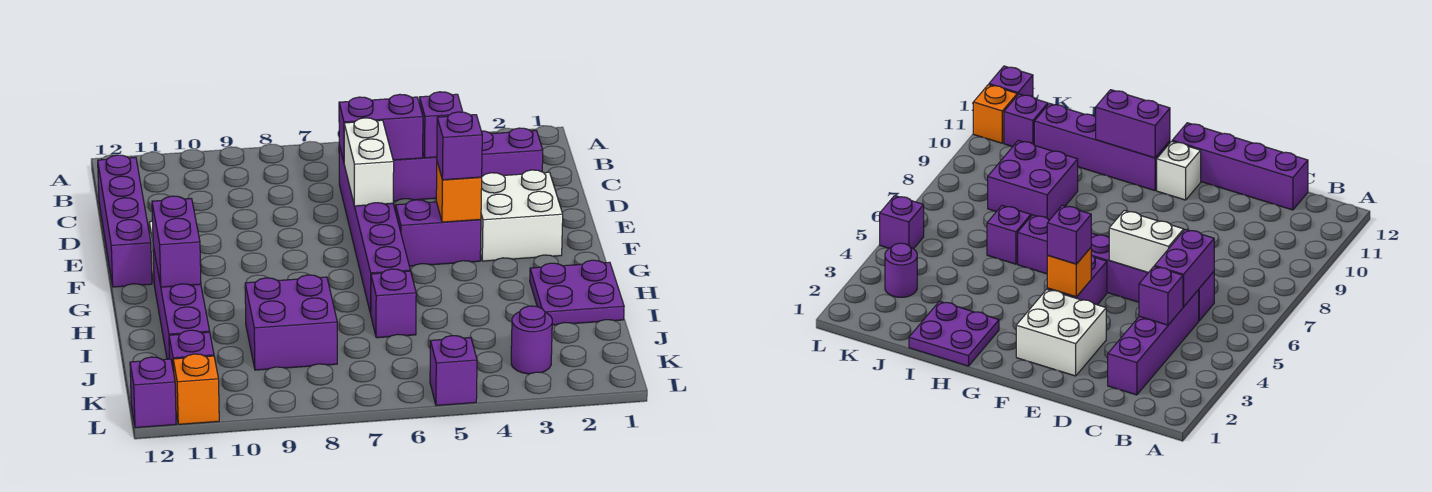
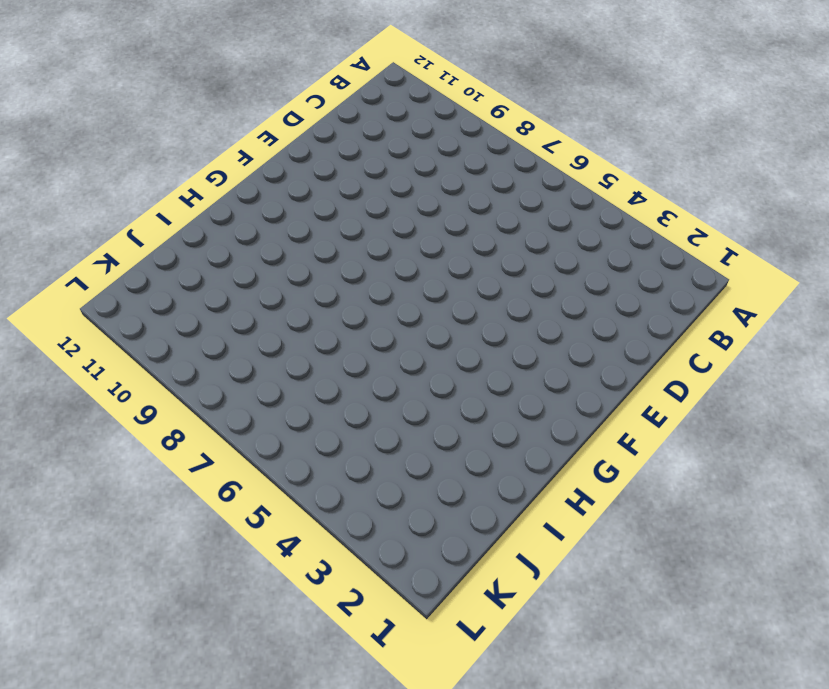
none -> purple 1x4 brick [393,128,543,201]
none -> purple 1x6 brick [339,145,410,314]
none -> purple 1x4 brick [98,155,152,287]

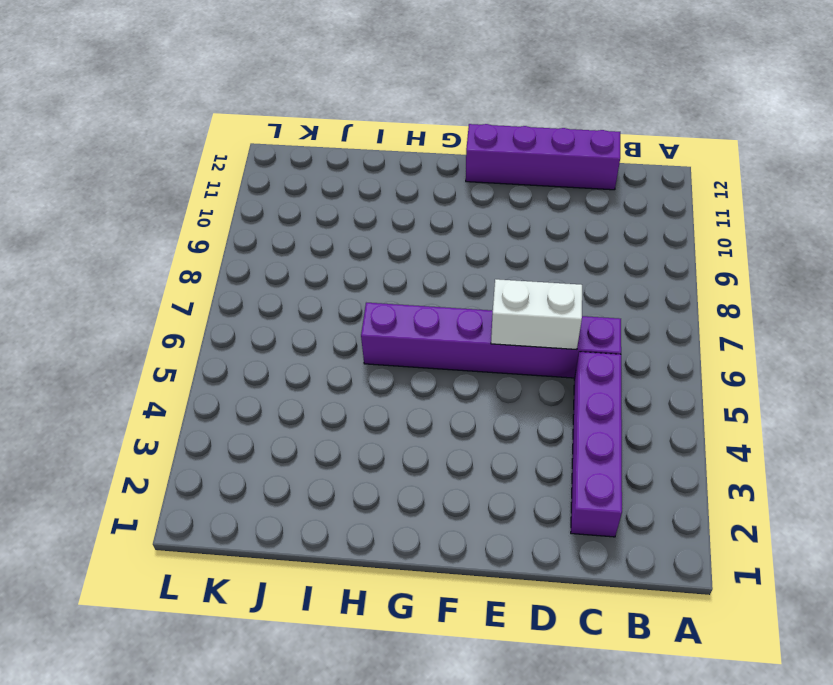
none -> white 2x2 brick [480,170,563,261]
none -> purple 1x2 brick [396,200,481,266]
none -> white 1x1 brick [1157,141,1201,200]

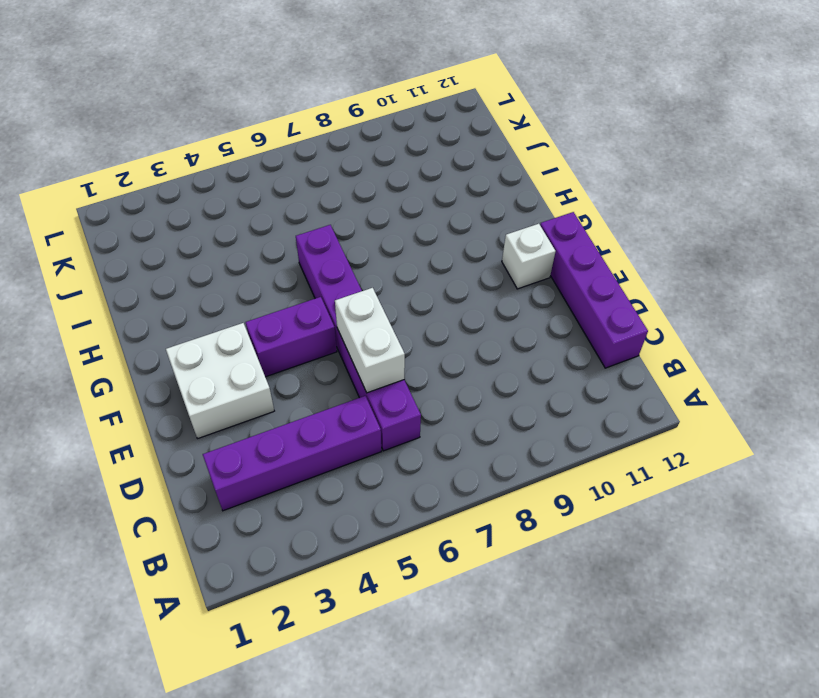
none -> purple 1x4 brick [153,246,210,359]
none -> purple 2x2 plate [530,260,624,325]
none -> purple 1x1 brick [371,269,416,338]

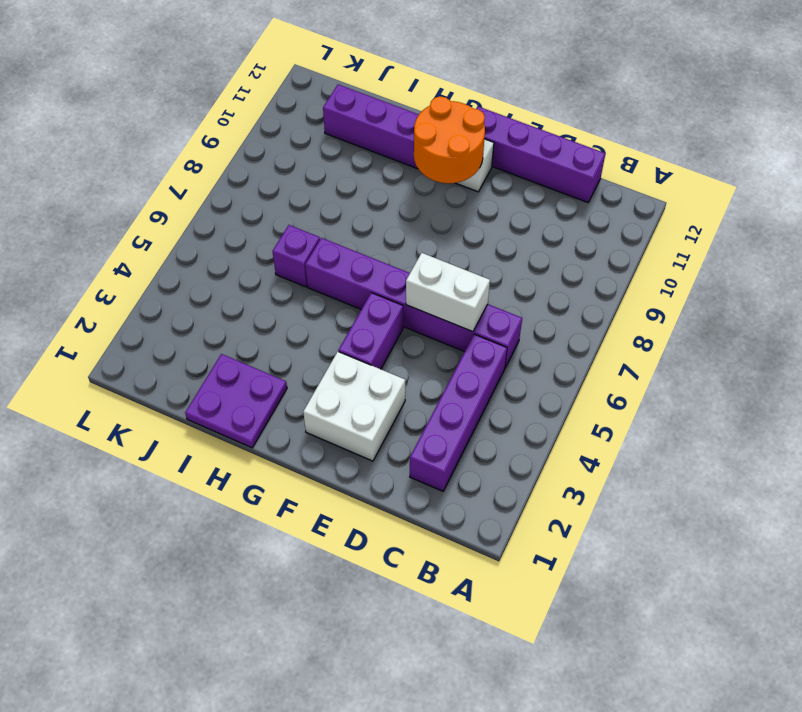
orange 2x2 round brick [414,96,485,183] -> purple 1x2 brick [152,196,201,287]
none -> purple 2x2 brick [245,275,337,370]
none -> purple 1x1 round brick [511,306,552,374]
none -> purple 1x1 brick [169,330,214,372]

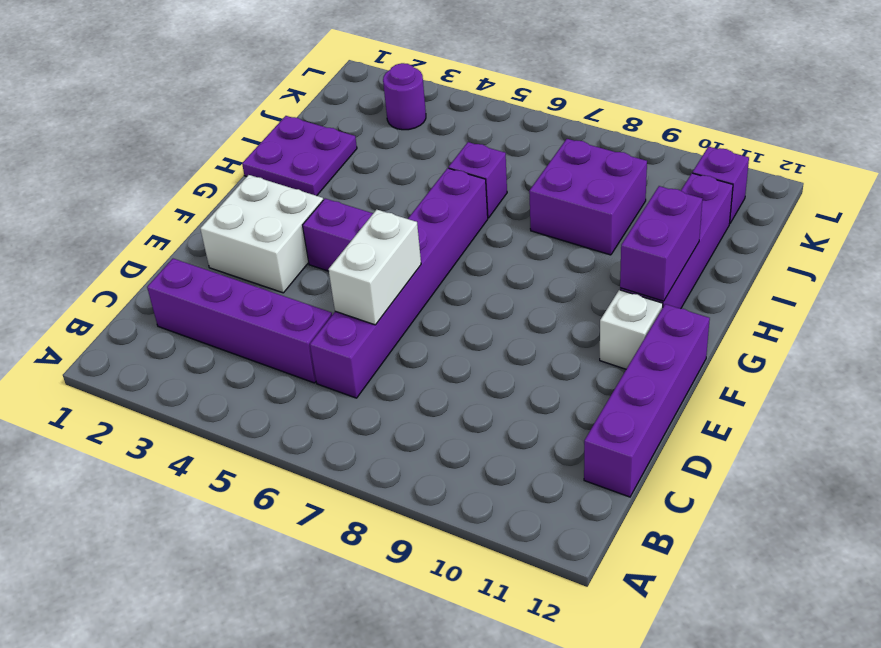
none -> purple 1x1 brick [430,336,477,406]
none -> orange 1x1 brick [173,354,219,424]
none -> purple 1x1 brick [130,357,176,428]

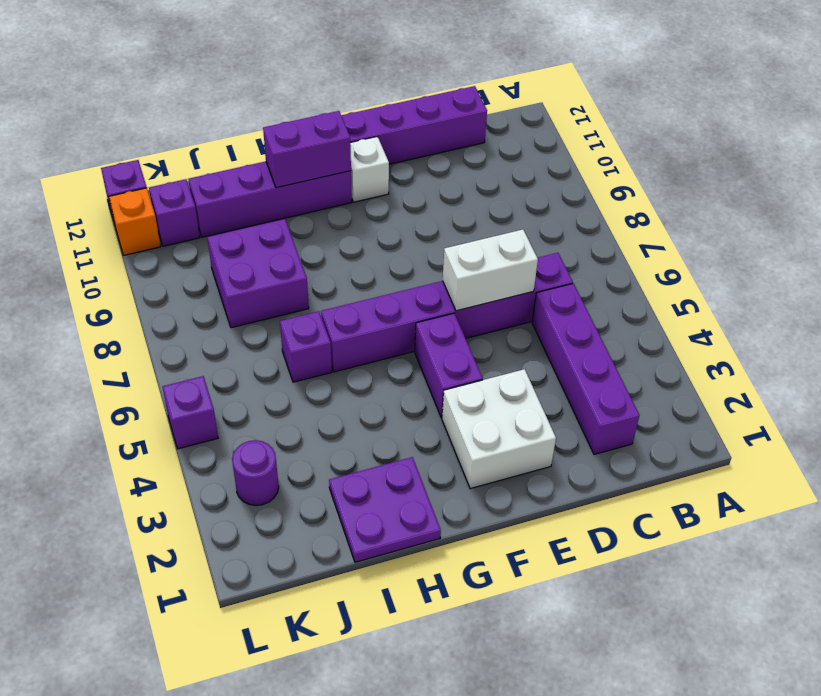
none -> purple 1x1 brick [419,92,463,158]
none -> purple 1x2 brick [339,94,423,161]
none -> orange 1x1 brick [436,162,482,222]

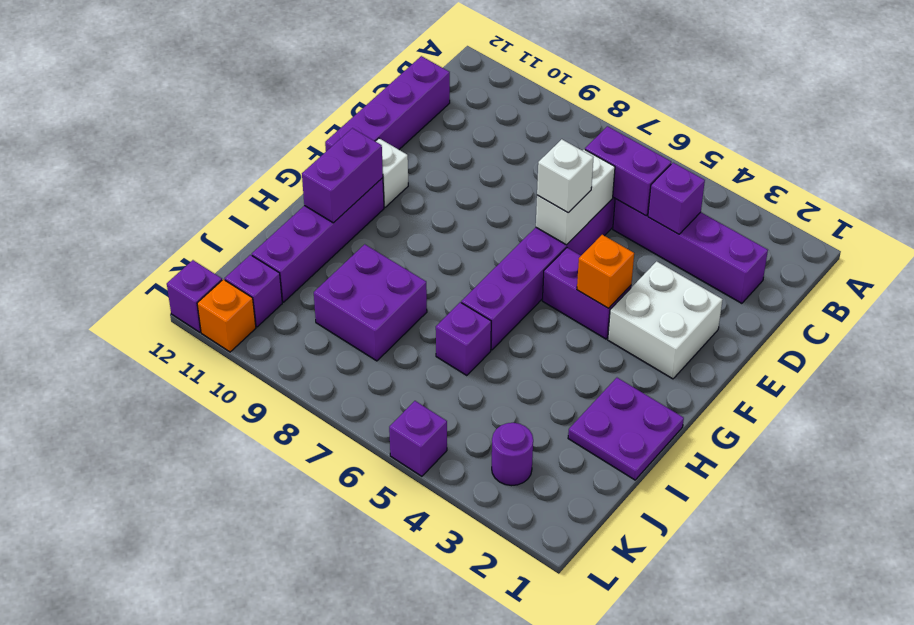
white 1x1 brick [537,139,594,213] -> none
none -> purple 1x1 brick [437,112,482,180]

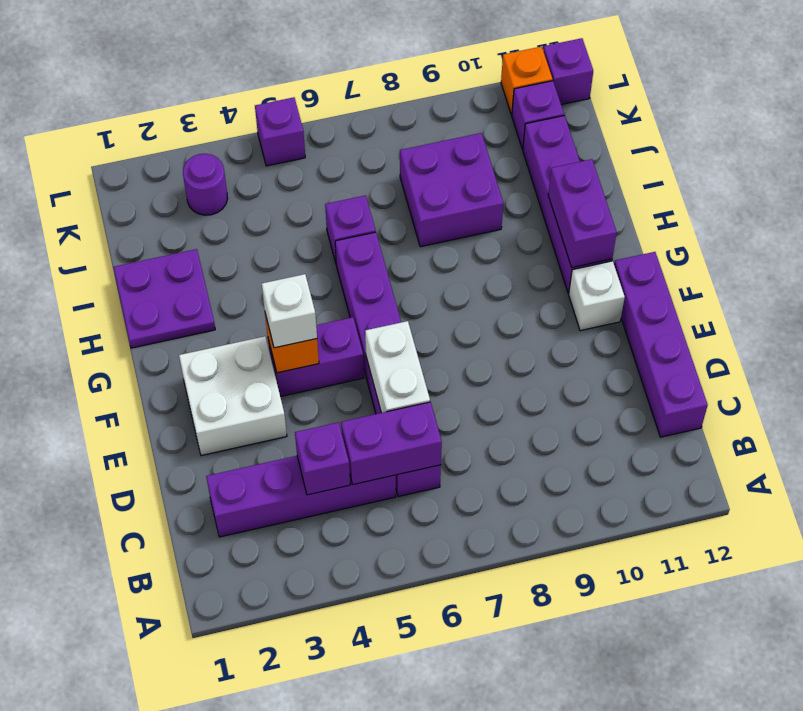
white 1x1 brick [262,274,317,348] -> purple 1x1 brick [437,112,482,180]

